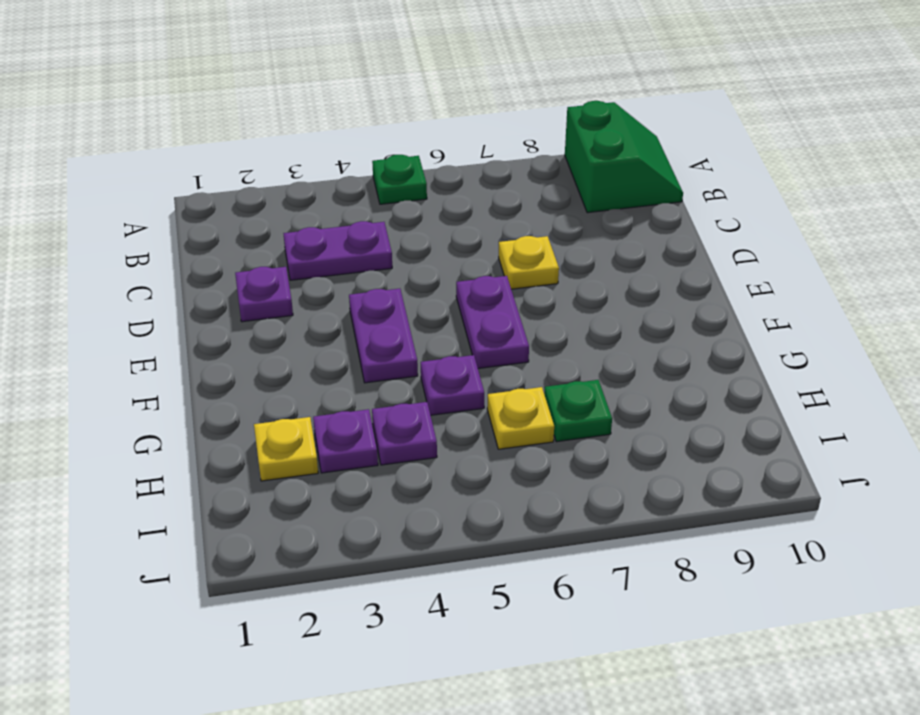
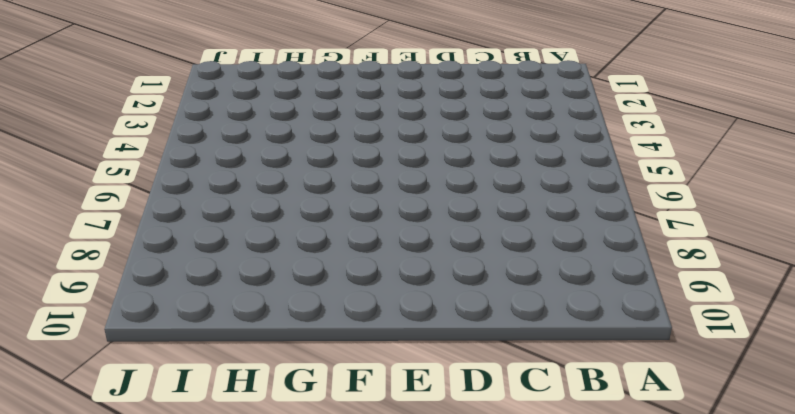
none -> green 1x1 plate [372,155,427,204]
none -> green 2x2 slope [565,101,683,213]
none -> purple 1x2 plate [283,221,392,280]

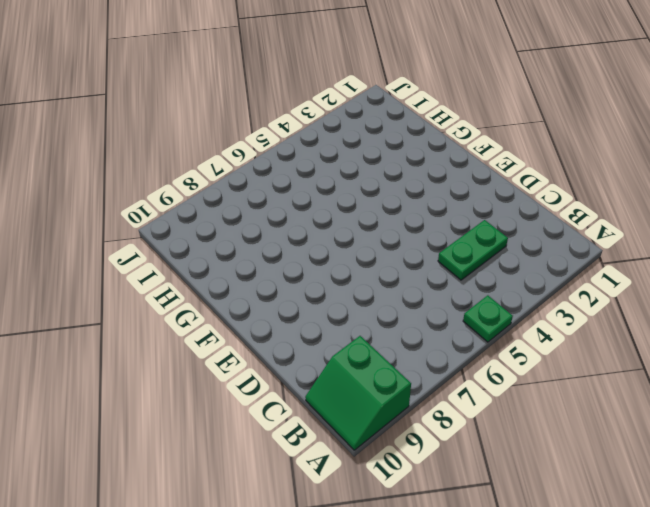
green 1x2 plate [438,220,508,280] -> purple 1x2 plate [283,221,392,280]
none -> purple 1x1 plate [235,267,293,322]
none -> yellow 1x1 plate [499,236,559,289]
none -> purple 1x2 plate [349,289,418,383]

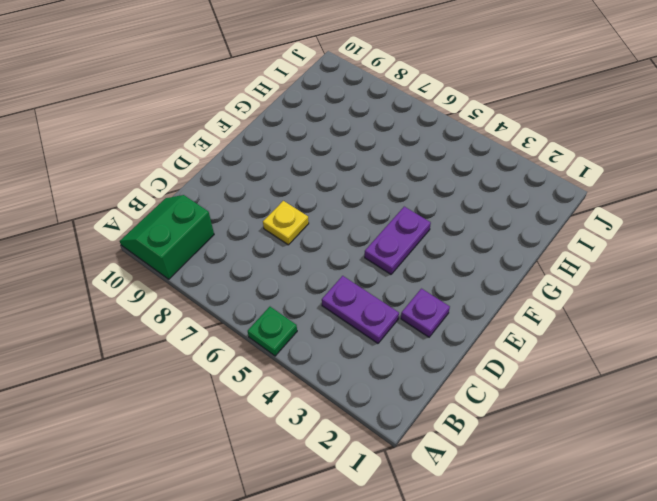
none -> purple 1x2 plate [456,276,529,368]
none -> purple 1x1 plate [421,355,484,415]
none -> yellow 1x1 plate [254,417,318,481]

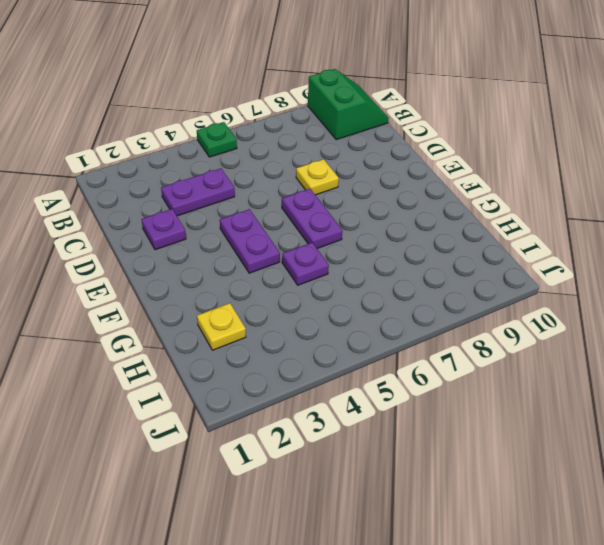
none -> purple 1x1 plate [313,409,378,473]
none -> purple 1x1 plate [372,402,437,465]
none -> yellow 1x1 plate [487,387,554,449]

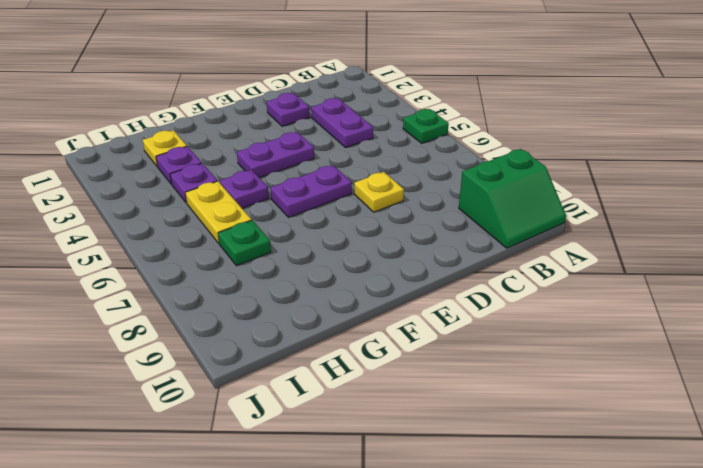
yellow 1x2 plate [185,181,251,243] -> yellow 1x1 plate [487,387,554,449]

